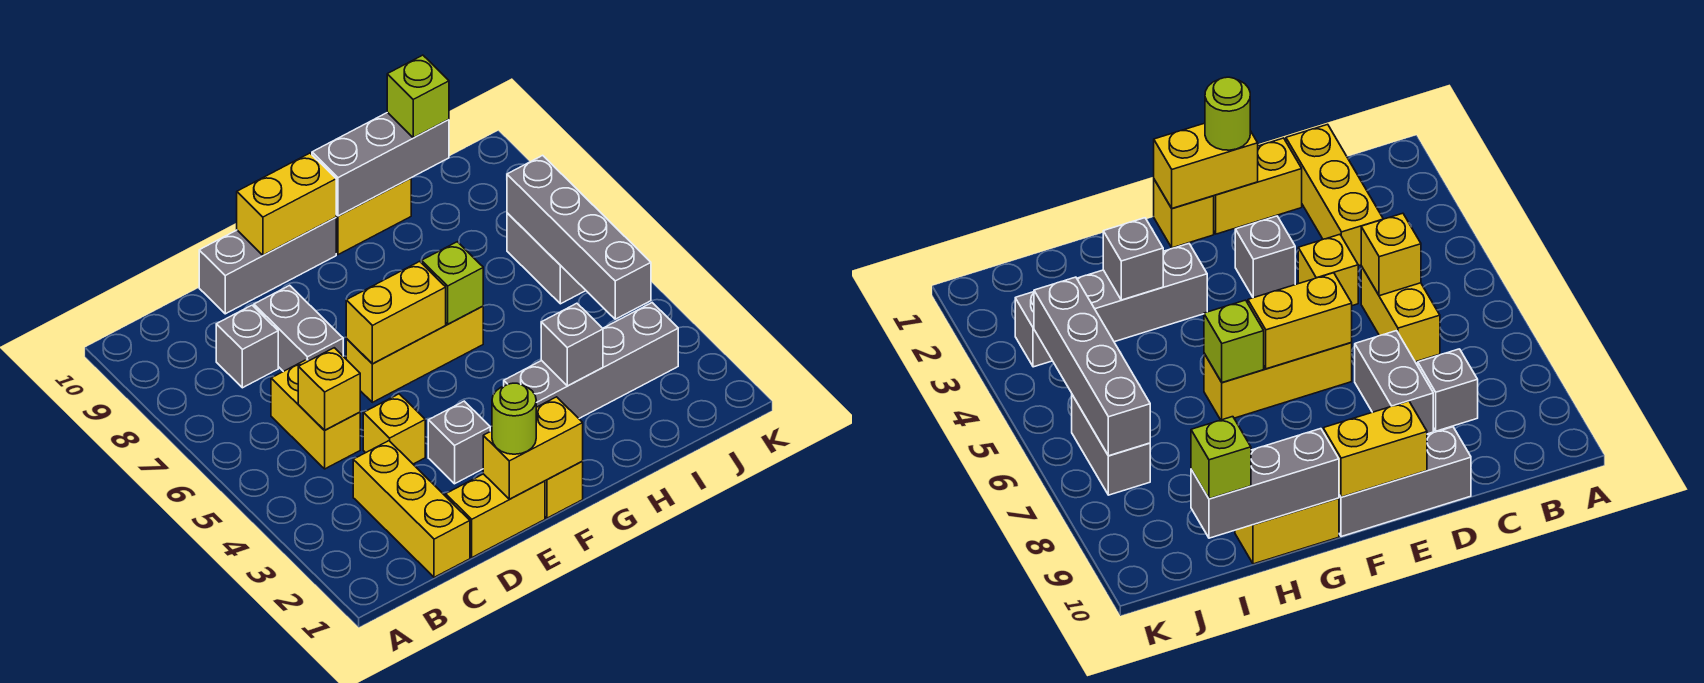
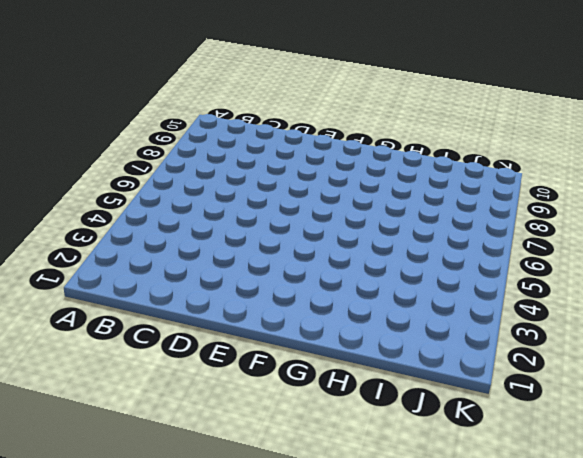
none -> yellow 1x3 brick [353,441,470,577]
none -> yellow 1x2 brick [271,359,360,469]
none -> grey 1x1 brick [216,305,278,388]

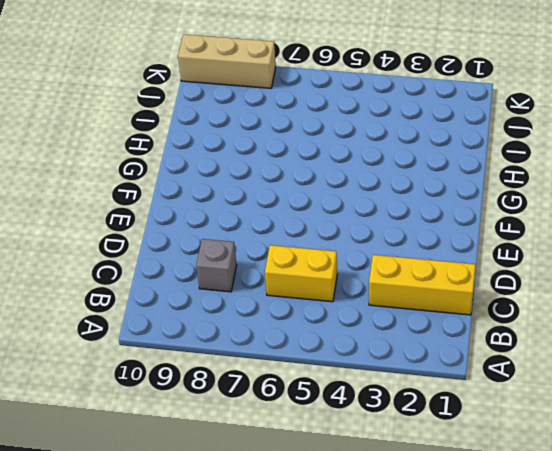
tan 1x3 brick [178,34,276,88] -> none
none -> yellow 1x2 brick [446,474,545,557]
none -> yellow 1x1 brick [363,394,425,464]
none -> grey 1x2 brick [254,285,343,372]

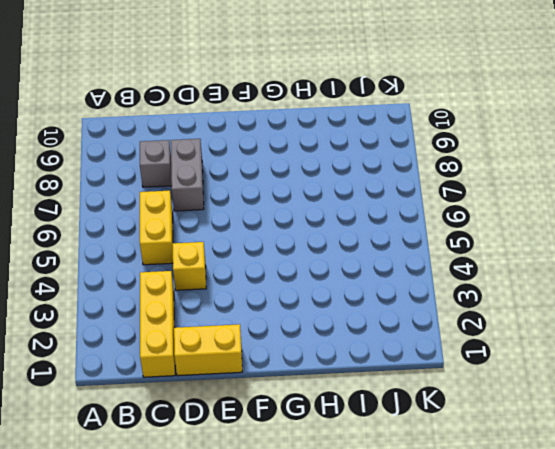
none -> grey 1x3 brick [199,217,336,314]
none -> grey 1x1 brick [428,401,490,484]
none -> yellow 1x3 brick [346,306,483,402]

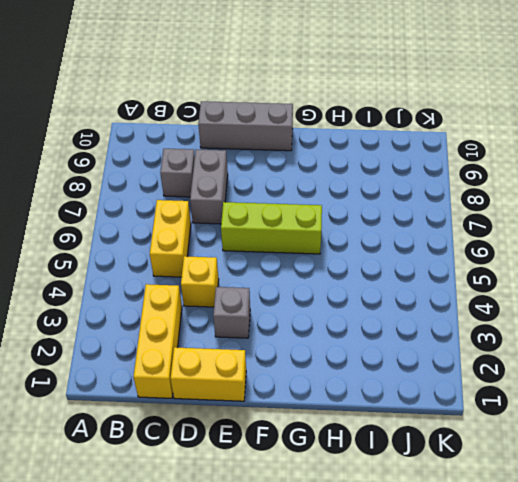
lime 1x3 brick [221,202,322,254] -> yellow 1x3 brick [346,306,483,402]
none -> yellow 1x1 brick [545,461,583,518]
none -> grey 1x4 brick [504,303,678,418]
none -> yellow 1x2 brick [336,178,411,255]

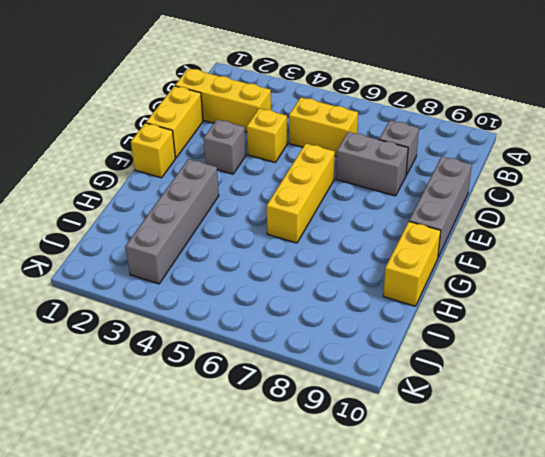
none -> grey 1x2 brick [507,213,586,304]
none -> yellow 1x1 brick [298,348,360,430]
none -> yellow 1x2 brick [483,397,583,499]

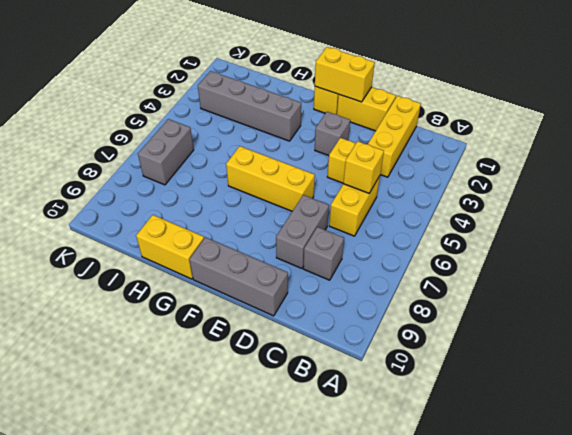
none -> yellow 1x2 brick [346,261,446,364]
none -> yellow 1x2 brick [237,153,336,255]
none -> lime 1x1 brick [422,242,483,324]

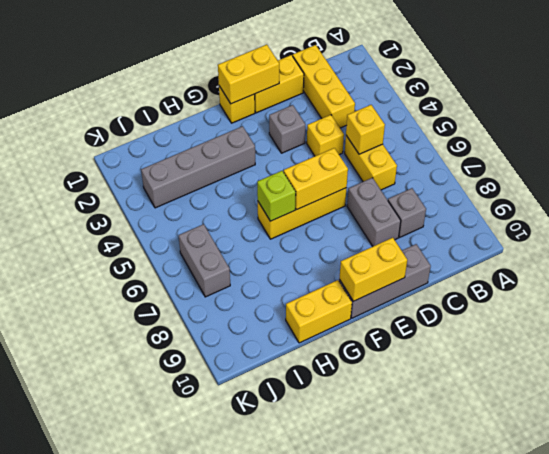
none -> grey 1x3 brick [312,112,449,216]
none -> grey 1x1 brick [541,303,603,386]
none -> grey 1x4 brick [507,155,651,319]

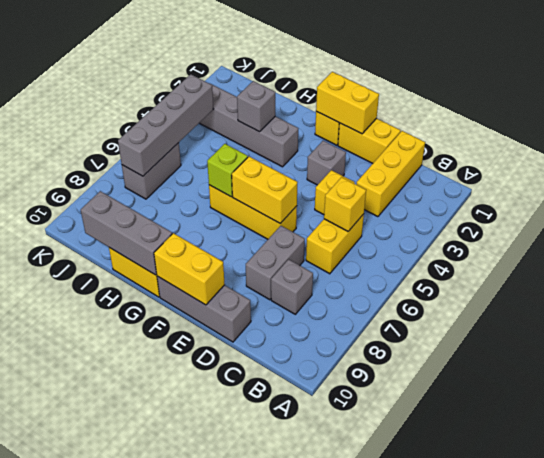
none -> lime 1x1 round brick [492,383,536,454]
none -> lime 1x1 brick [387,55,449,138]

